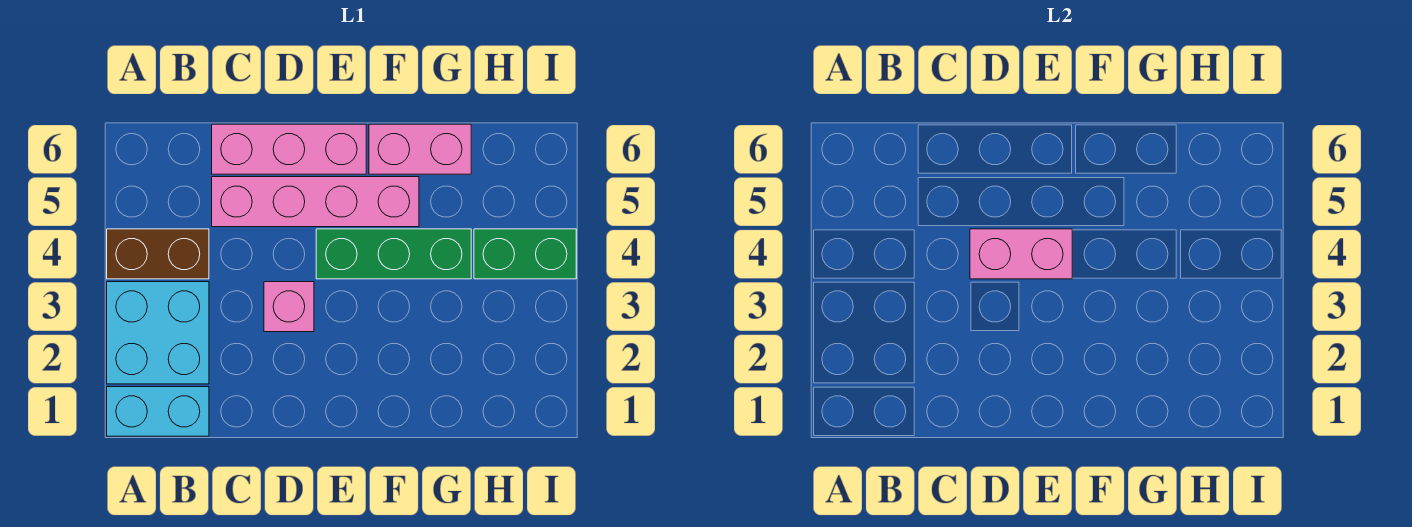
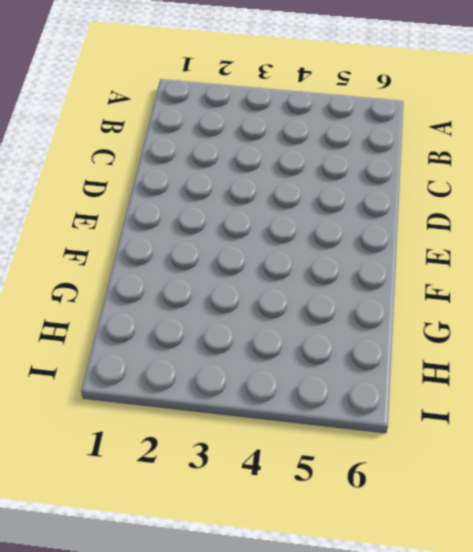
none -> cyan 1x2 brick [107,387,209,436]
none -> cyan 2x2 brick [107,282,209,384]

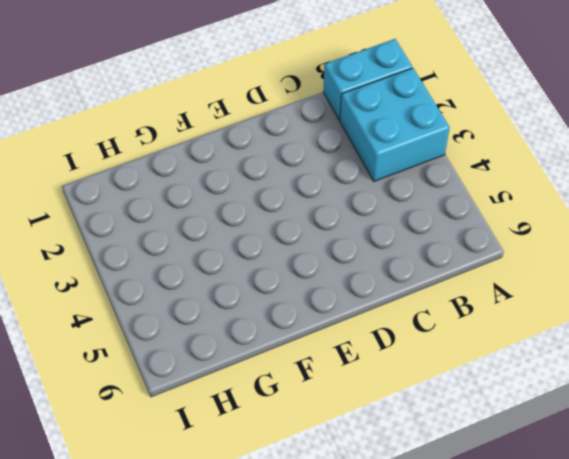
none -> brown 1x2 brick [107,229,209,279]
none -> pink 1x4 brick [212,177,419,227]

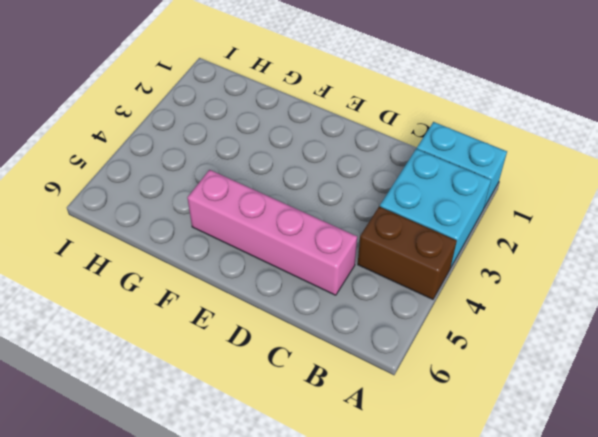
none -> pink 1x3 brick [212,124,366,174]
none -> pink 1x1 brick [264,282,314,332]

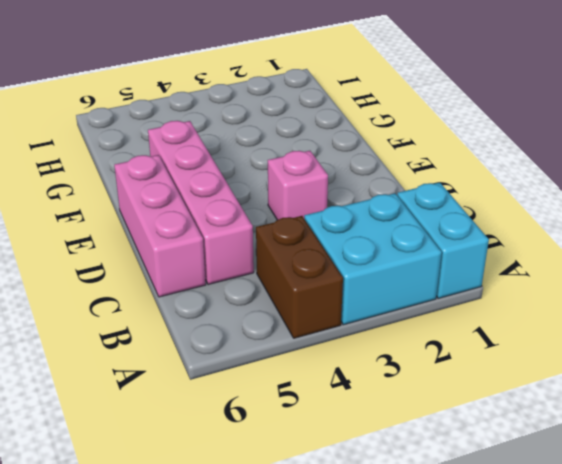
none -> green 1x3 brick [316,229,471,279]
none -> pink 1x2 brick [369,124,471,174]

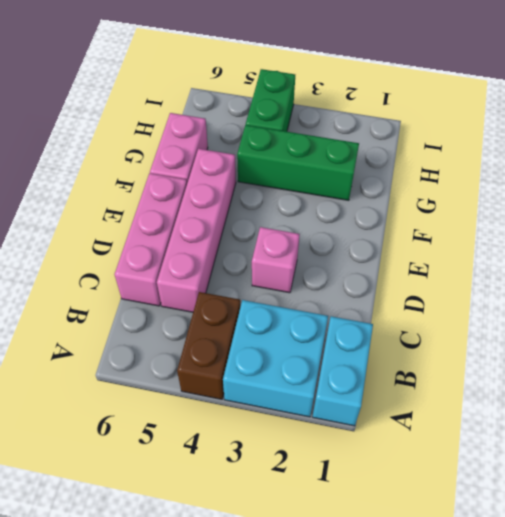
green 1x3 brick [237,125,359,200] -> green 1x3 brick turned to [316,229,471,279]
none -> pink 1x2 brick [970,229,1072,279]

